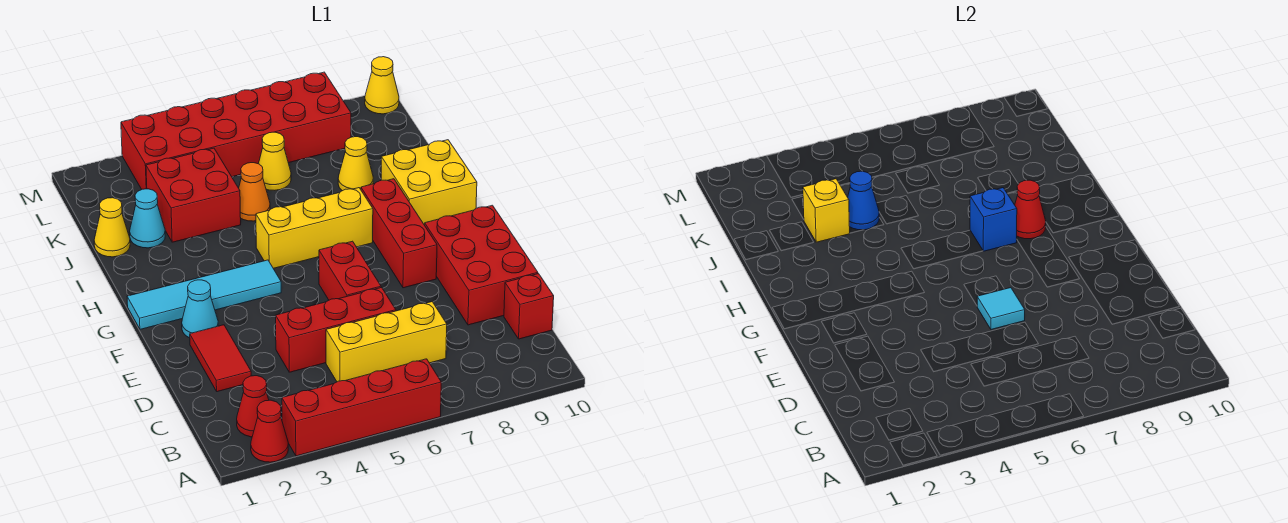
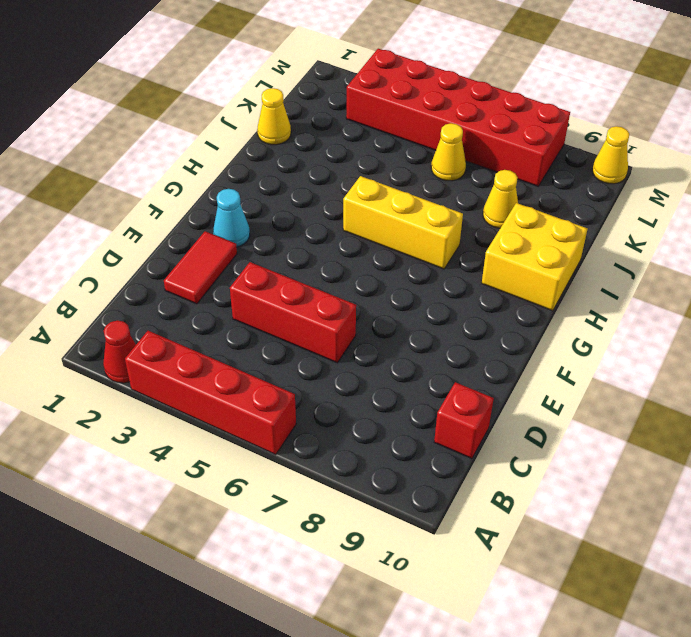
none -> red 1x1 cone [237,376,269,437]
none -> yellow 1x3 brick [326,302,447,382]
none -> red 2x3 brick [425,205,538,325]

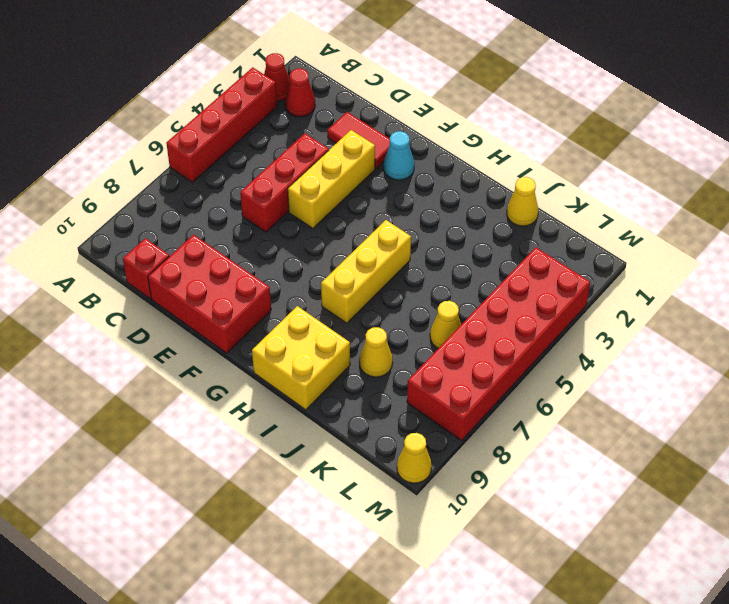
yellow 1x3 brick [288,130,375,228] -> yellow 1x3 brick moved to [326,302,447,382]
none -> red 1x2 brick [319,241,381,300]
none -> red 1x3 brick [361,179,437,288]
none -> cyan 1x4 tile [127,260,281,329]

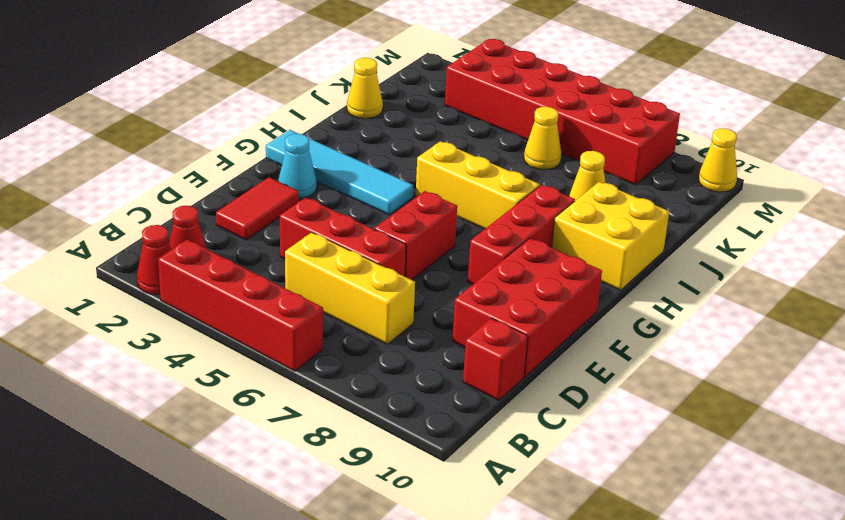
none -> cyan 1x1 cone [130,189,165,248]
none -> red 2x2 brick [146,148,241,242]
none -> orange 1x1 cone [239,163,270,221]

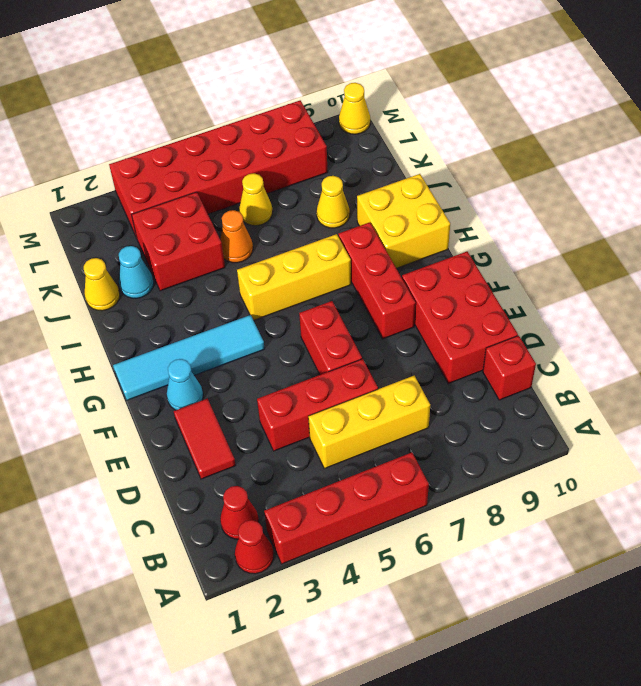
none -> cyan 1x1 tile [977,288,1025,330]
none -> blue 1x1 brick [970,188,1017,251]
none -> red 1x1 cone [1015,180,1046,239]

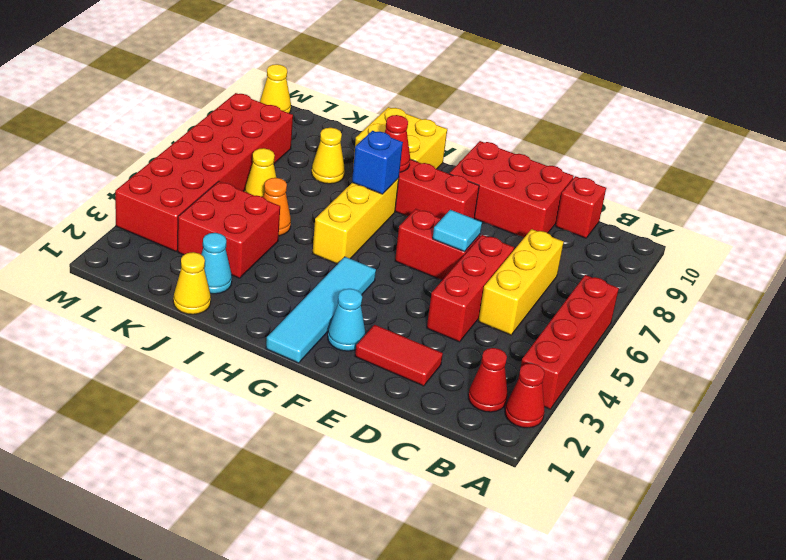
none -> yellow 1x1 brick [803,179,850,242]
none -> blue 1x1 cone [848,171,880,230]

